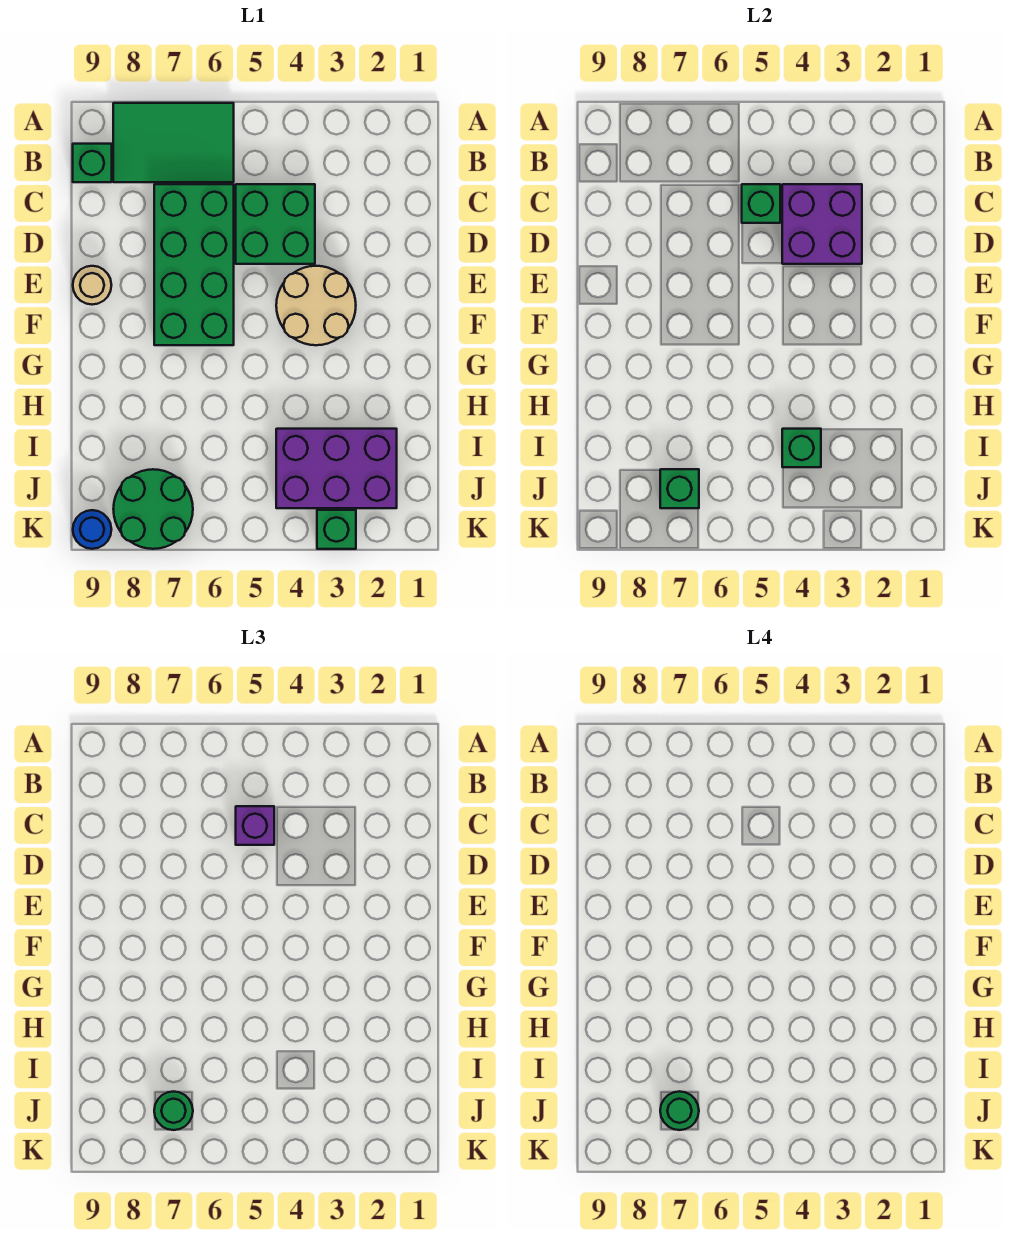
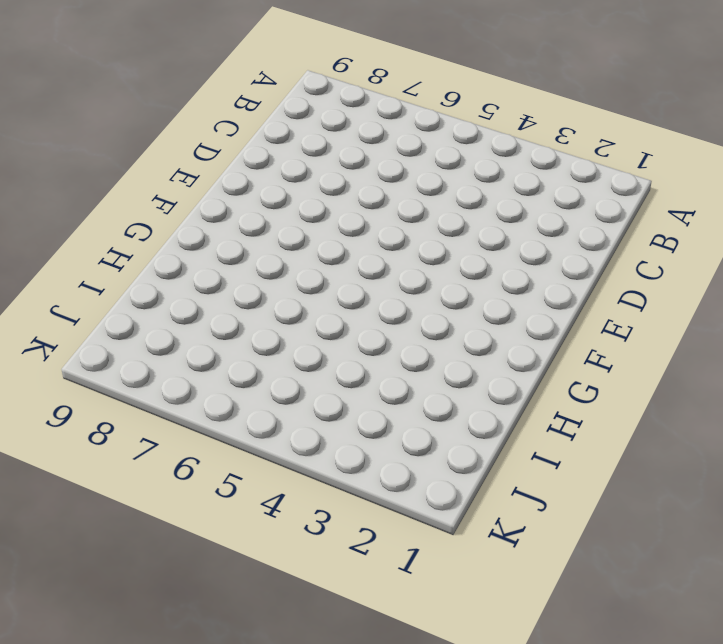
none -> green 2x3 tile [113,103,234,182]
none -> green 1x1 brick [73,144,112,182]
none -> green 2x2 brick [236,184,315,264]

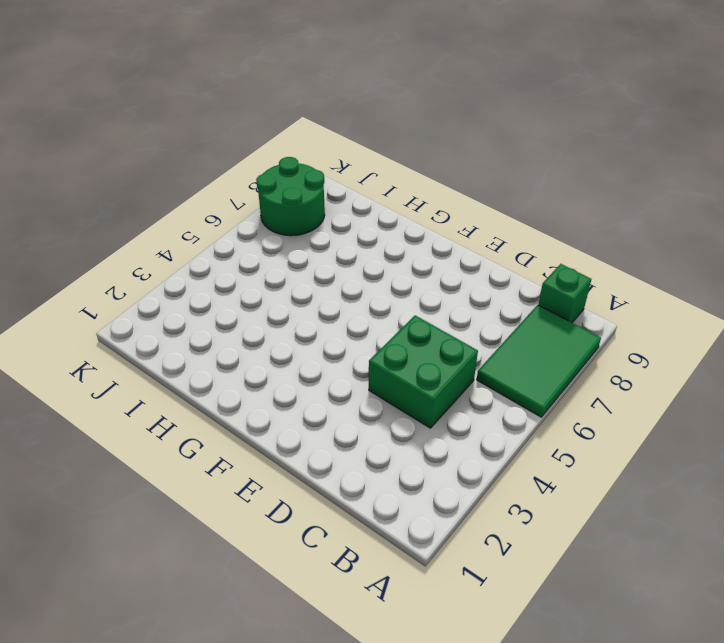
none -> green 2x4 brick [154,184,234,345]
none -> tan 2x2 round brick [276,266,356,345]
none -> tan 1x1 round brick [73,266,111,305]

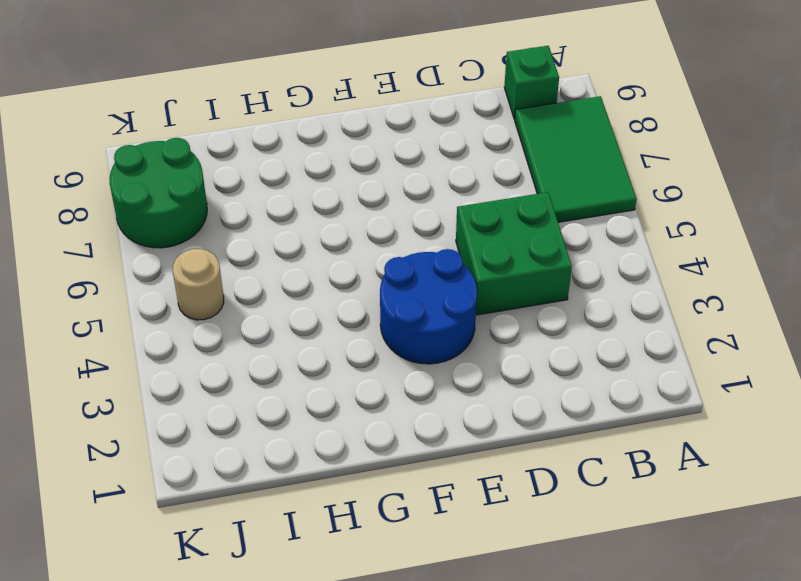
blue 2x2 round brick [380,249,477,364] -> tan 2x2 round brick [276,266,356,345]
tan 1x1 round brick [173,249,224,320] -> tan 1x1 round brick moved to [73,266,111,305]
none -> green 2x4 brick [154,184,234,345]
none -> purple 2x3 brick [276,429,397,508]
none -> green 1x1 brick [317,510,356,549]

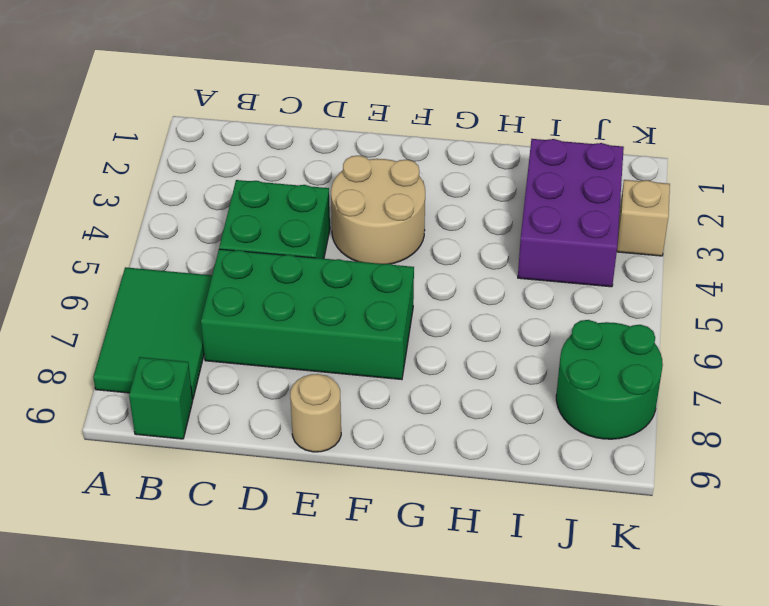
tan 1x1 brick [617,180,670,256] -> green 1x1 brick [317,510,356,549]
none -> blue 1x1 round brick [73,510,111,549]
none -> purple 2x2 brick [782,184,862,264]
none -> green 1x1 brick [742,184,780,223]

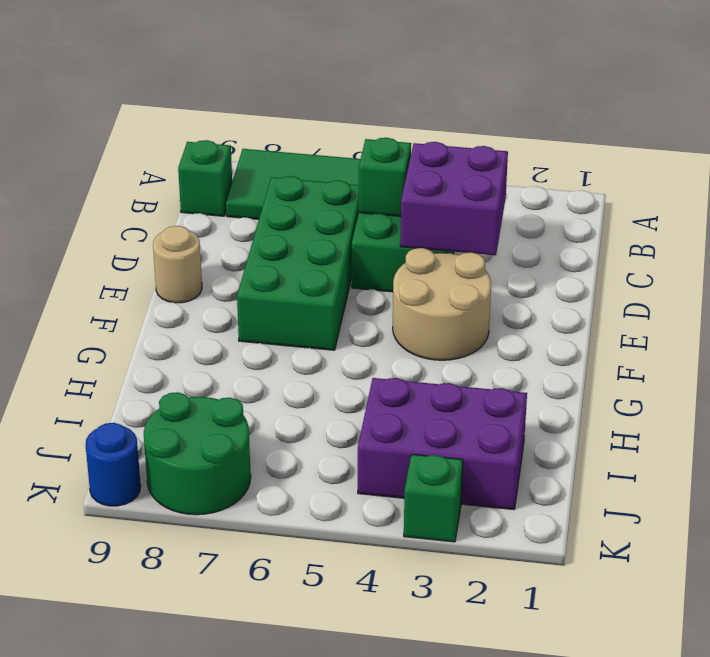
none -> green 1x1 brick [782,429,821,467]
none -> green 1x1 brick [660,469,699,508]
none -> purple 1x1 brick [236,806,274,845]

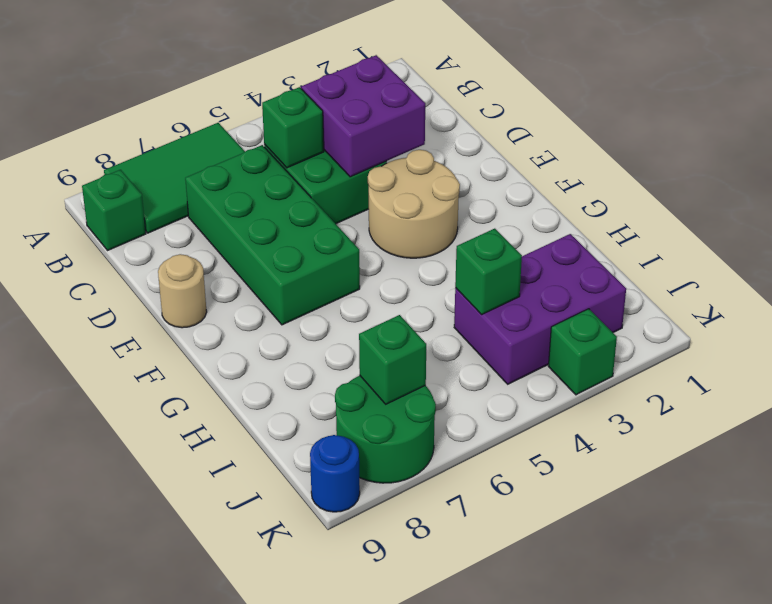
none -> purple 1x1 brick [236,806,274,845]
none -> green 1x1 round brick [154,1091,193,1130]
none -> green 1x1 round brick [660,1091,699,1130]

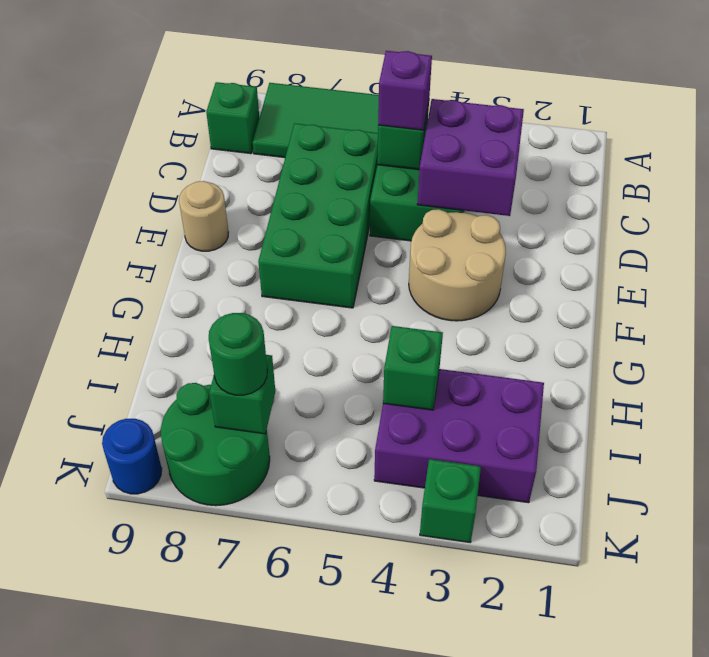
none -> green 1x1 round brick [660,1091,699,1130]

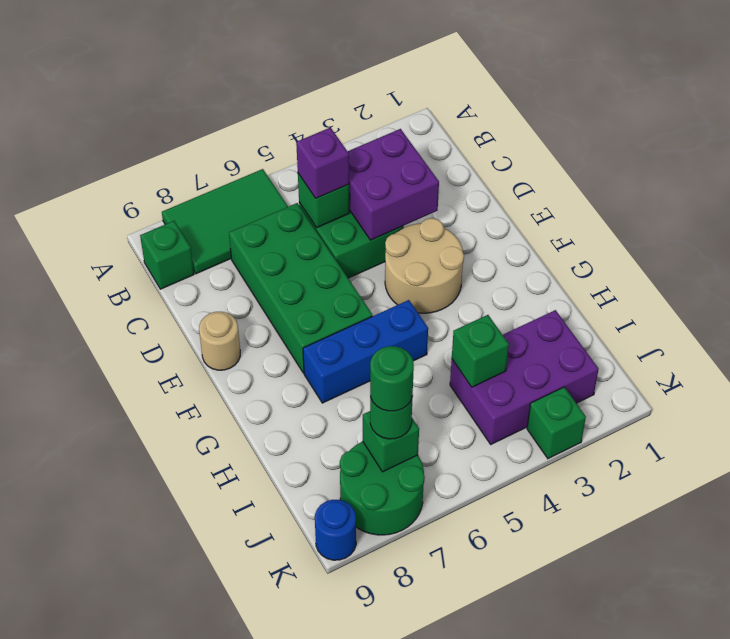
blue 1x3 brick [303,300,428,403] -> none

